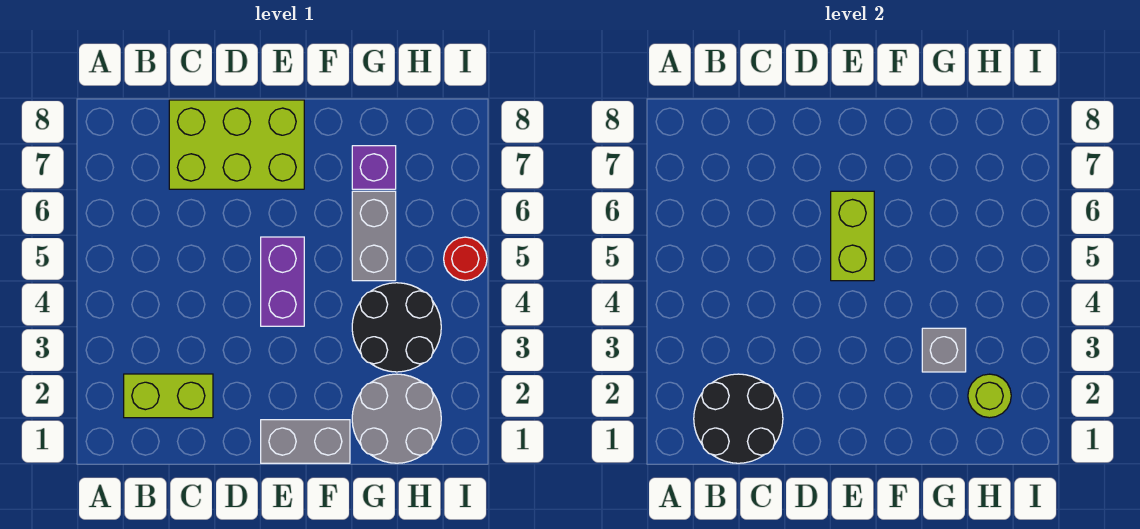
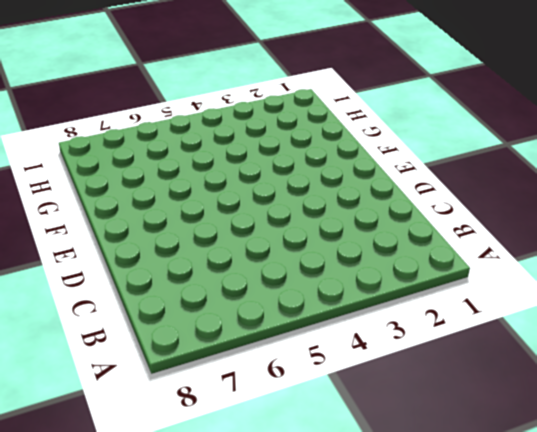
none -> lime 1x2 brick [124,374,213,418]
none -> lime 2x3 brick [169,100,304,189]
none -> grey 1x2 brick [261,420,350,463]

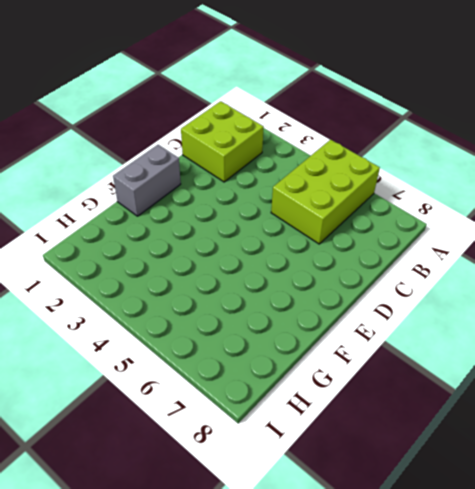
lime 2x3 brick [271,140,380,244] -> lime 2x3 brick moved to [169,100,304,189]
lime 2x2 brick [181,101,264,182] -> lime 1x2 brick [124,374,213,418]
none -> purple 1x2 brick [261,237,304,326]
none -> grey 2x2 round brick [352,374,441,463]
none -> black 2x2 round brick [352,283,441,372]

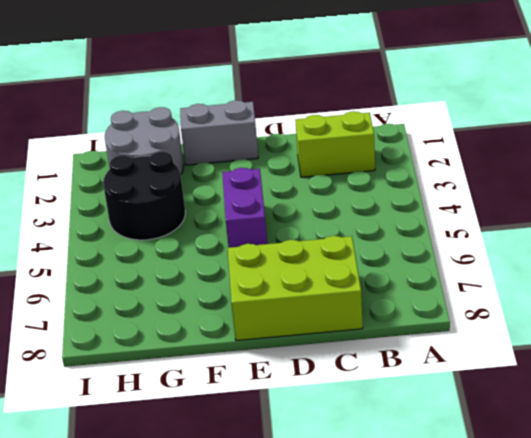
none -> grey 1x2 brick [352,191,396,281]
none -> purple 1x1 brick [352,146,396,189]
none -> red 1x1 round brick [444,237,487,281]

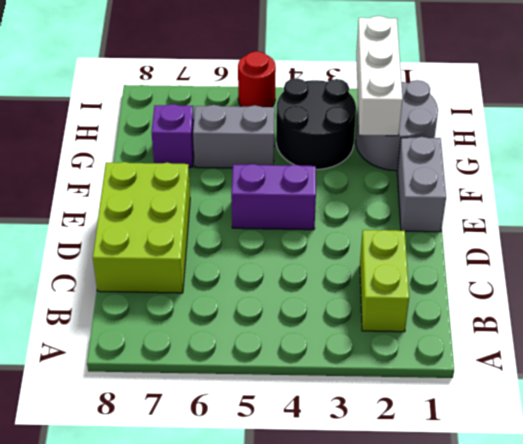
white 1x3 brick [356,16,403,136] -> lime 1x1 round brick [968,374,1011,418]
none -> black 2x2 round brick [694,374,783,463]
none -> lime 1x2 brick [831,191,874,281]
none -> grey 1x1 brick [922,328,966,372]

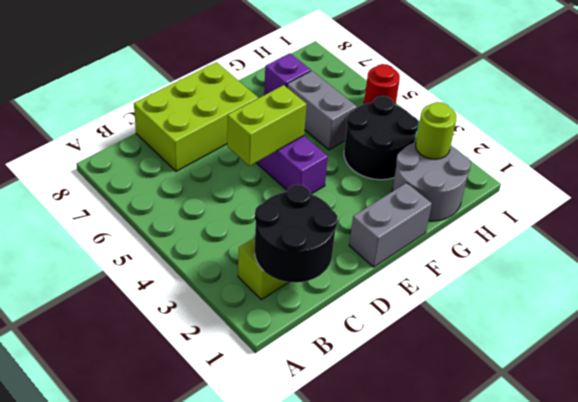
lime 1x2 brick [227,85,307,166] -> lime 1x2 brick turned to [831,191,874,281]
none -> grey 1x1 brick [922,328,966,372]

